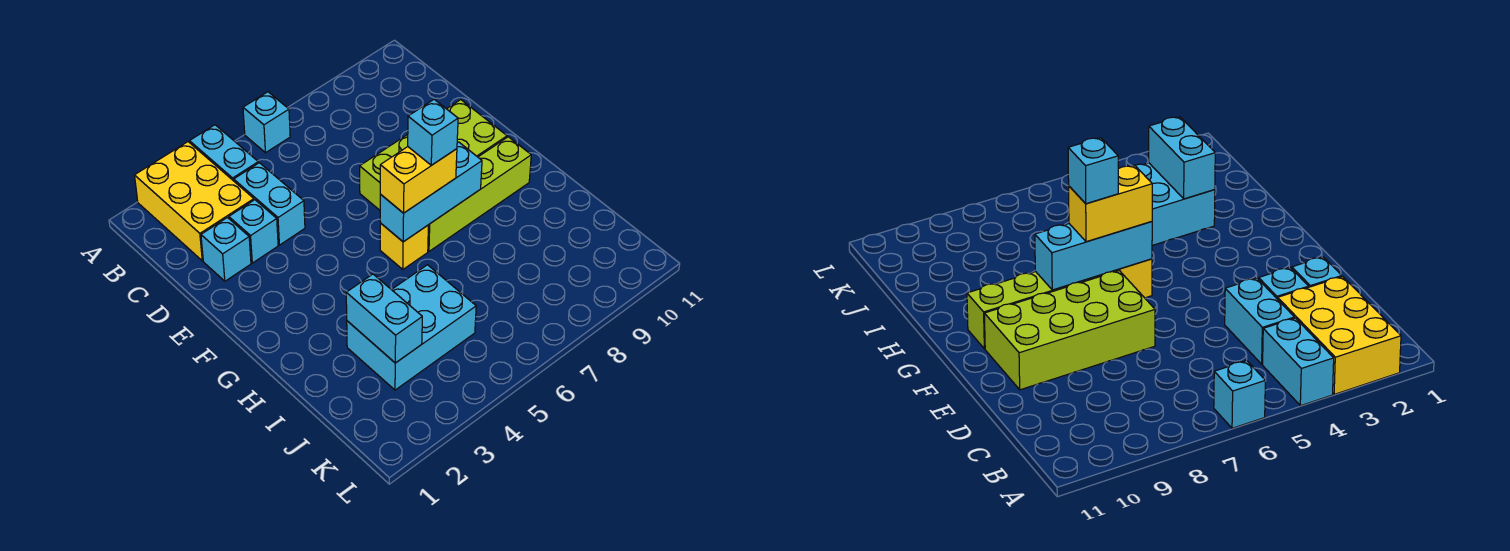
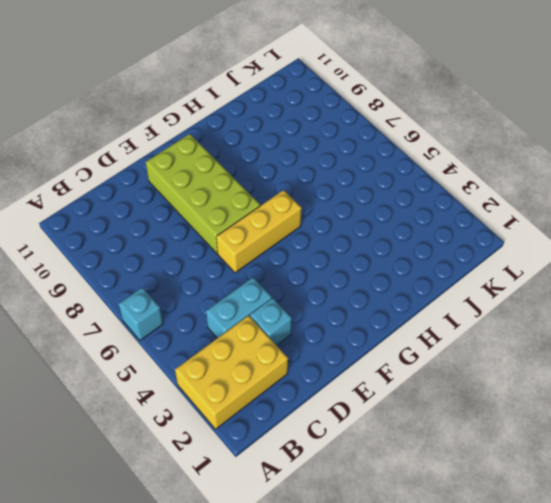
yellow 1x3 brick [216,190,302,273] -> yellow 1x1 brick [380,223,428,269]
none -> cyan 1x2 brick [189,125,258,181]
none -> cyan 1x1 brick [201,218,251,281]
none -> lime 1x4 brick [428,137,531,251]

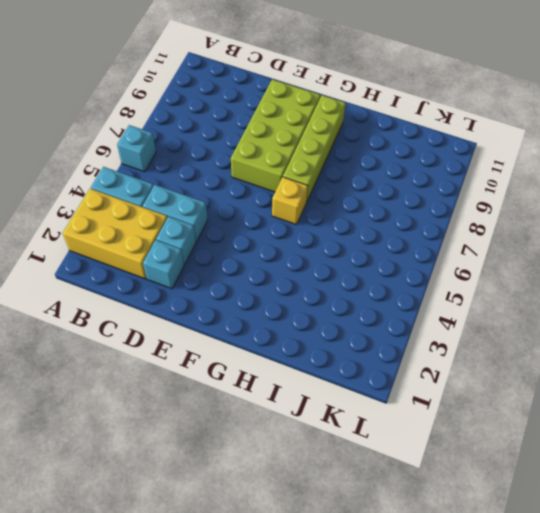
none -> cyan 2x3 brick [347,265,476,390]
none -> cyan 1x3 brick [380,142,482,242]
none -> cyan 1x2 brick [346,274,422,363]

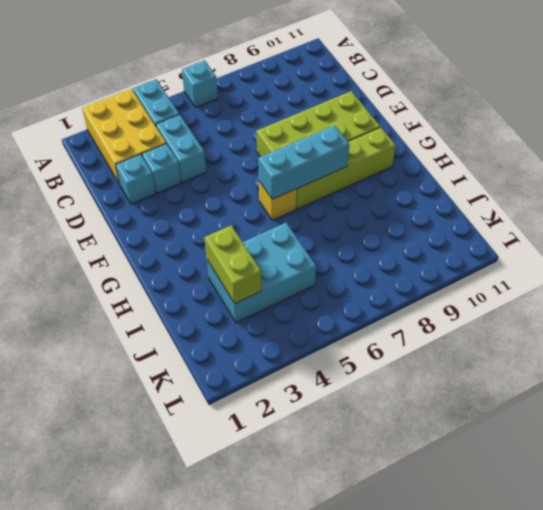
lime 1x2 brick [204,225,261,304] -> cyan 1x2 brick [346,274,422,363]
none -> yellow 1x2 brick [380,147,457,213]
none -> cyan 1x1 brick [408,99,458,165]

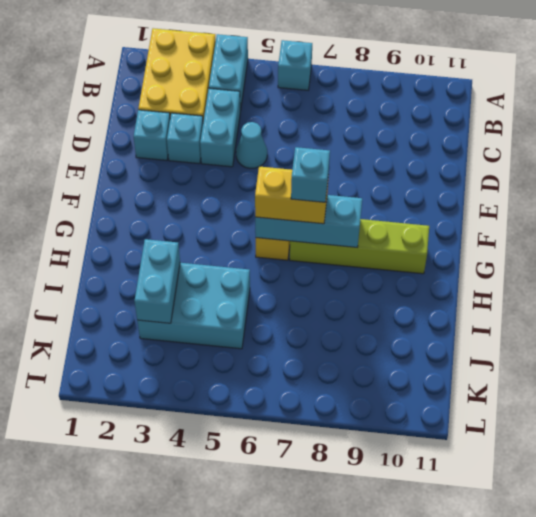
cyan 1x1 cone [236,122,267,168] -> none
none -> lime 2x4 brick [360,100,507,210]

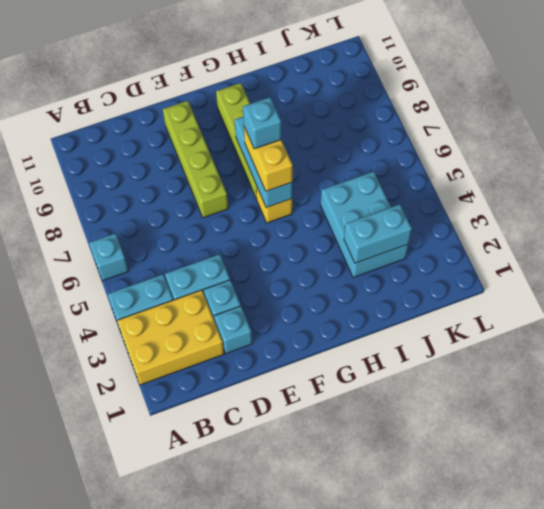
lime 1x4 brick [163,101,228,218] -> lime 2x4 brick [360,100,507,210]

